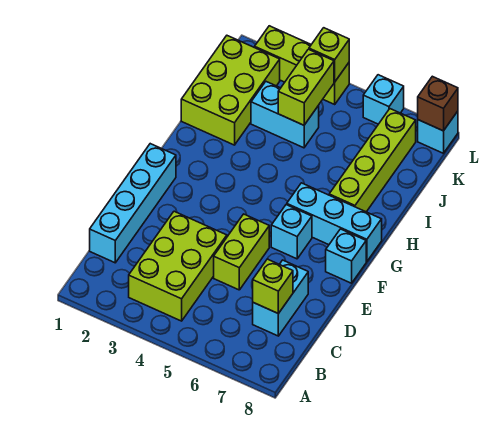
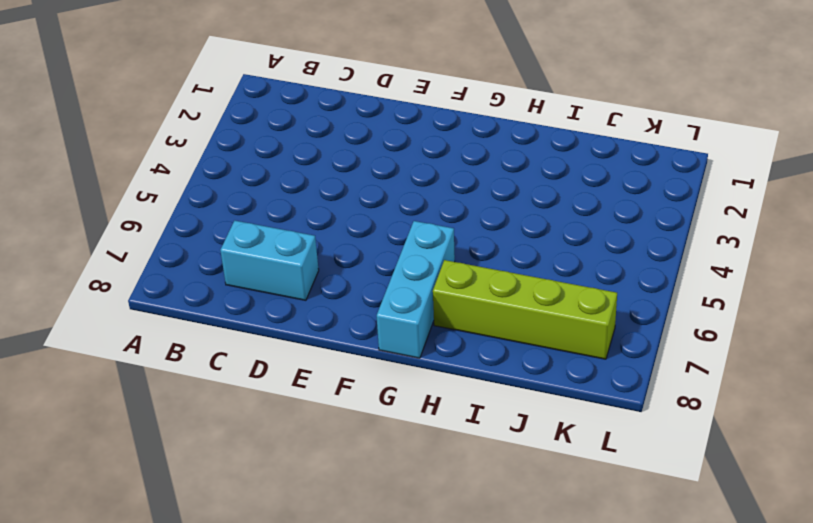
none -> lime 2x3 brick [129,211,227,321]
none -> cyan 1x4 brick [90,144,176,263]
none -> lime 1x2 brick [214,214,269,290]

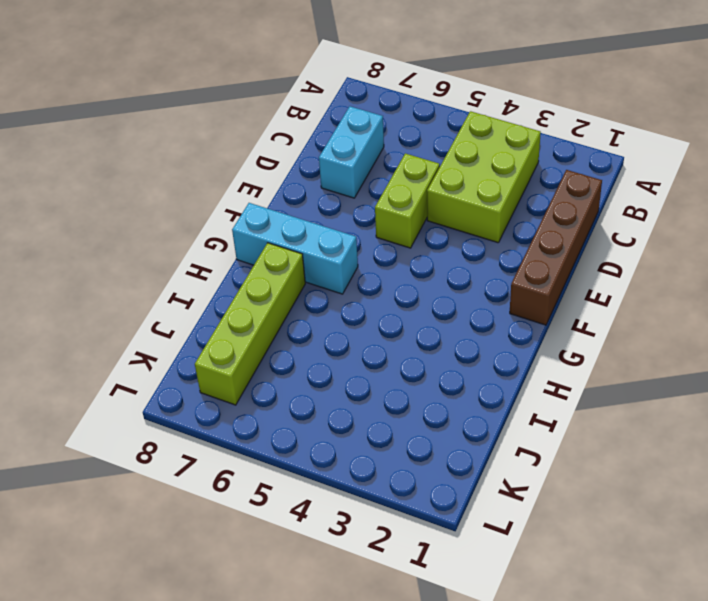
brown 1x4 brick [510,170,602,325] -> cyan 1x4 brick [90,144,176,263]
none -> cyan 1x1 brick [271,205,312,259]
none -> cyan 1x1 brick [326,229,366,283]
none -> lime 2x3 brick [181,36,280,145]

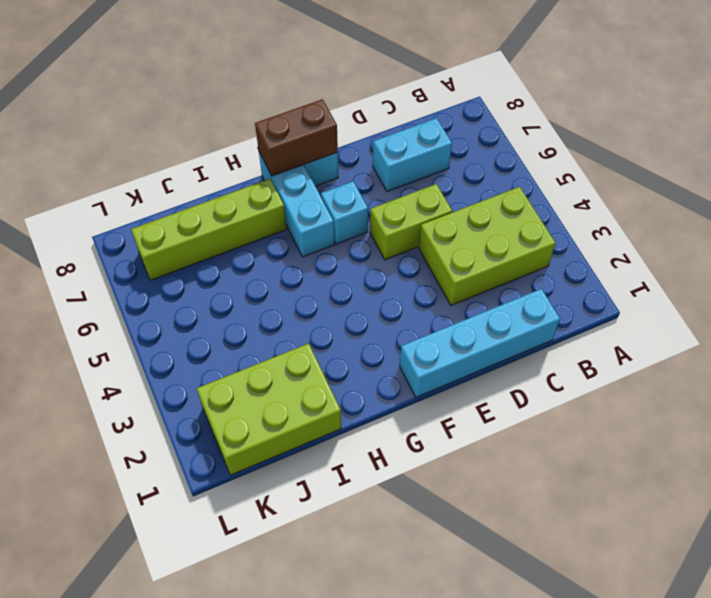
brown 1x2 brick [255,99,338,176] -> none
none -> cyan 1x2 brick [251,82,319,148]
none -> lime 1x3 brick [255,26,349,104]
none -> cyan 1x1 brick [363,75,404,124]

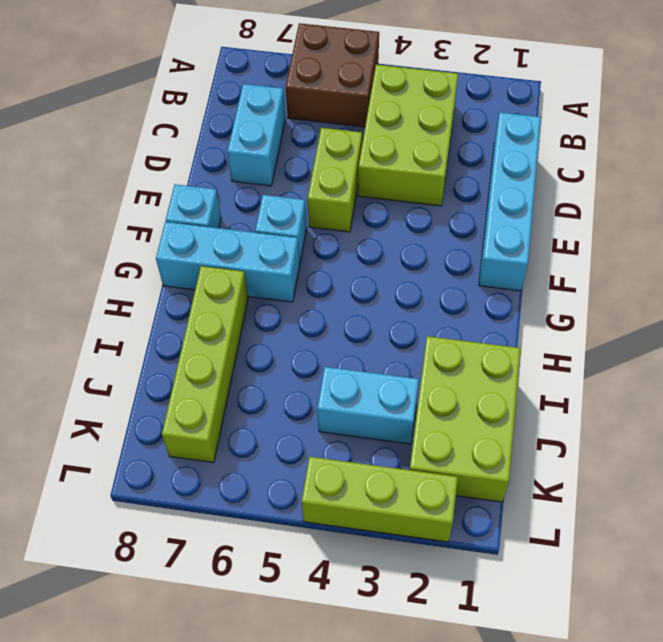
brown 2x2 brick [286,23,379,127] -> none
none -> cyan 1x1 brick [363,75,404,124]
none -> cyan 1x1 brick [418,111,458,153]
none -> lime 1x1 brick [253,259,293,314]

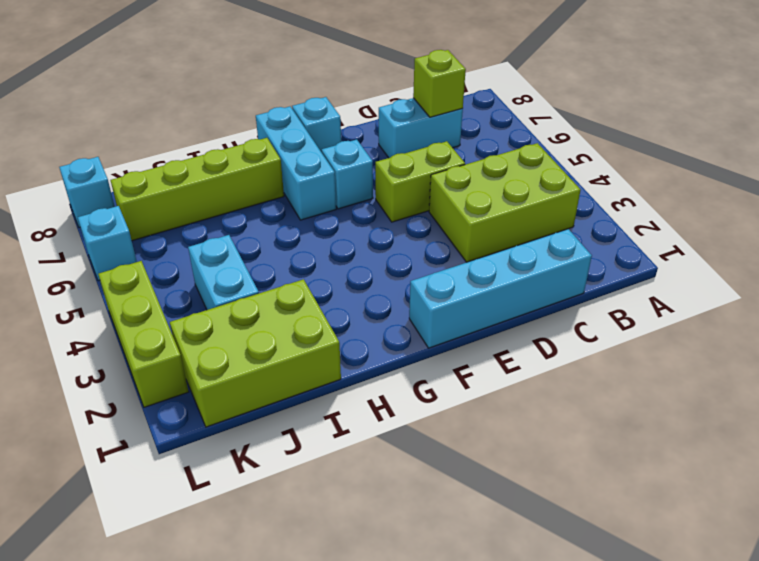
none -> lime 1x2 brick [278,49,334,125]
none -> lime 1x1 brick [309,28,349,82]
none -> brown 1x1 brick [418,76,458,131]

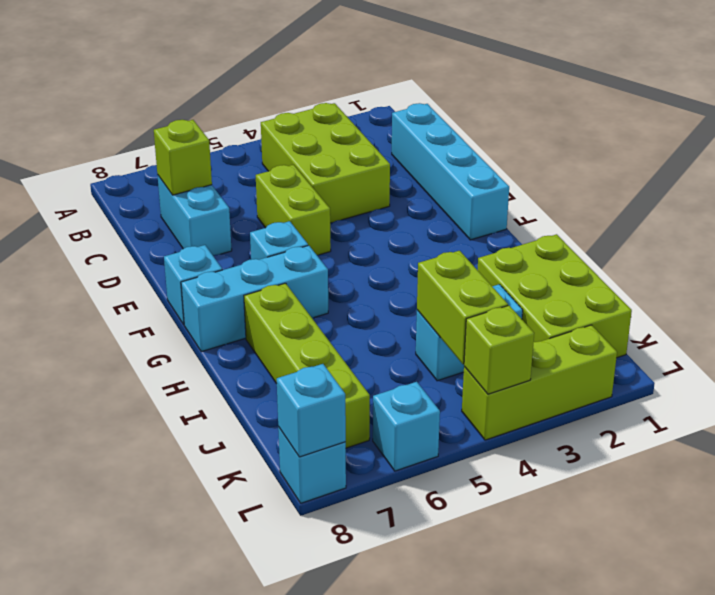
cyan 1x1 brick [277,364,346,457] -> brown 1x1 brick [418,76,458,131]

